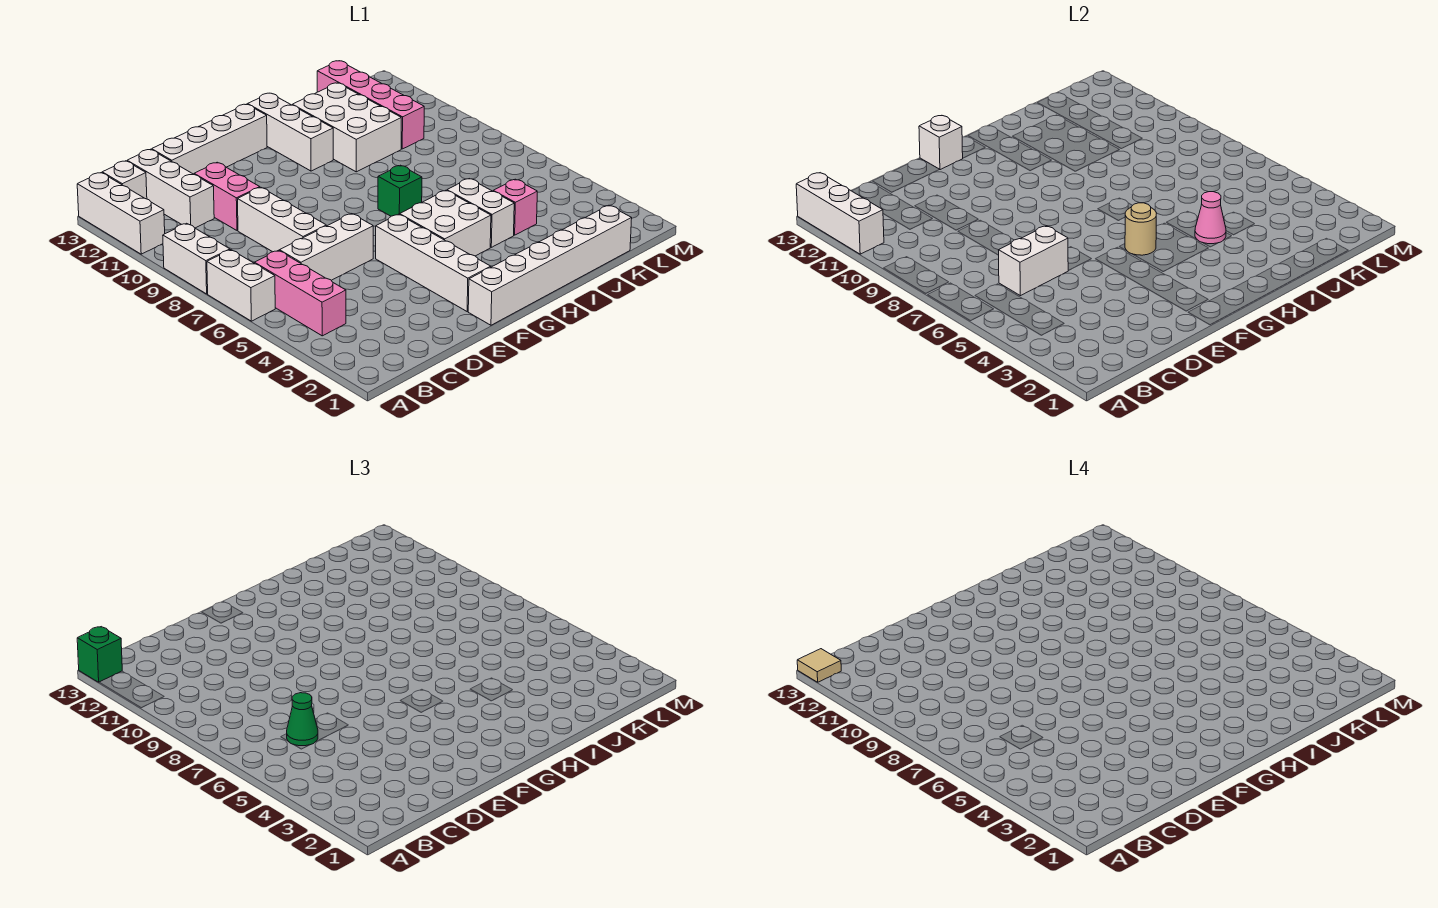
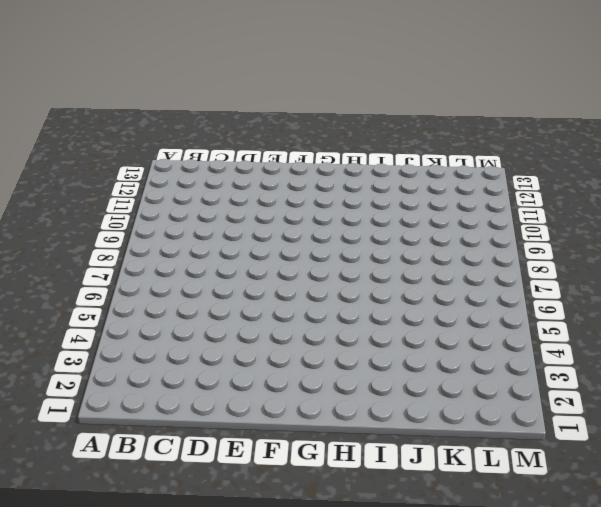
none -> white 1x2 brick [207,250,275,321]
none -> white 1x2 brick [163,223,230,294]
none -> white 1x3 brick [77,173,165,254]

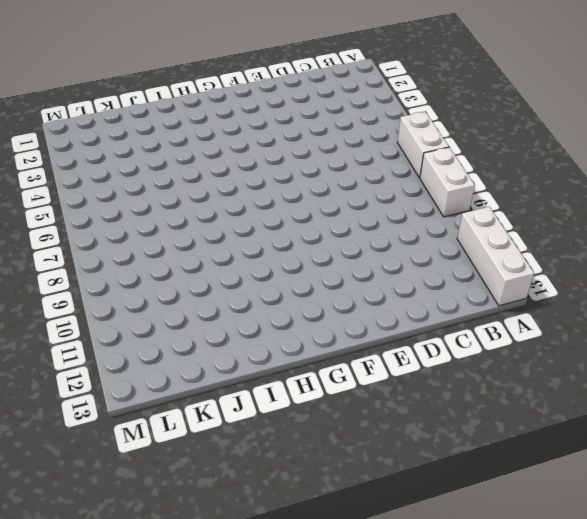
none -> pink 1x3 brick [255,250,346,336]
none -> white 1x1 brick [102,161,147,199]
none -> white 1x3 brick [280,214,373,280]

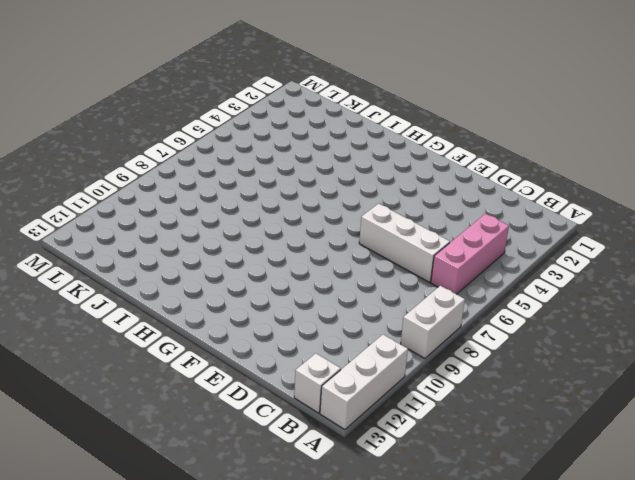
none -> white 1x2 brick [207,250,275,321]
none -> white 1x3 brick [127,149,214,228]
none -> white 1x3 brick [238,187,326,252]

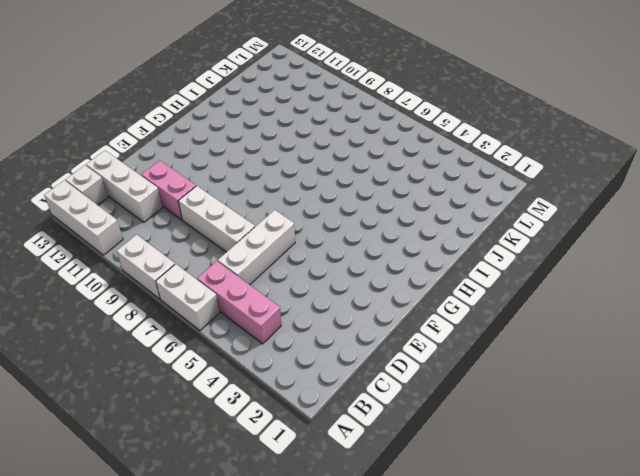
none -> white 1x4 brick [152,104,267,174]
none -> white 1x6 brick [468,205,632,325]
none -> white 1x4 brick [376,214,491,311]

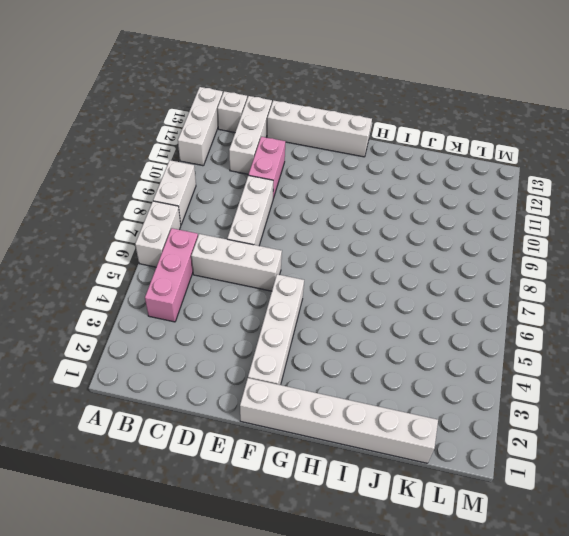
none -> white 2x2 brick [399,190,491,256]
none -> green 1x1 brick [378,165,422,216]
none -> white 1x3 brick [248,93,333,171]

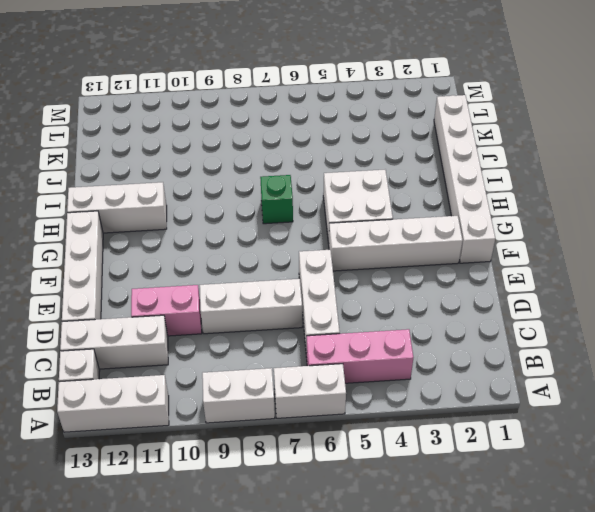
none -> white 1x2 brick [447,179,514,247]
none -> white 2x3 brick [293,83,401,172]
none -> pink 1x1 brick [493,179,537,235]

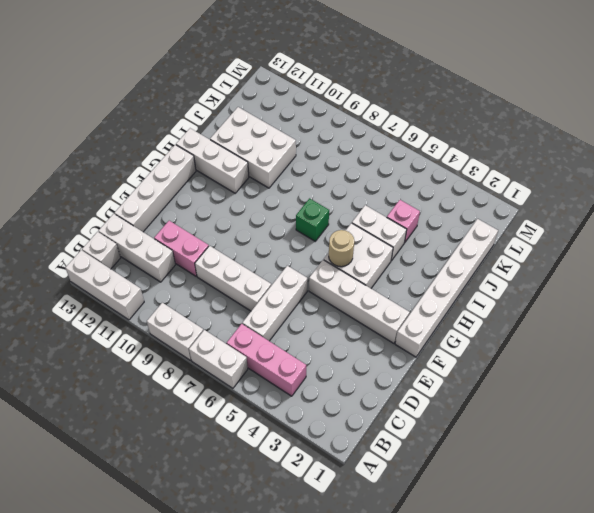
none -> pink 1x4 brick [317,61,424,149]
none -> white 1x3 brick [796,173,884,254]
none -> white 1x2 brick [999,226,1069,296]

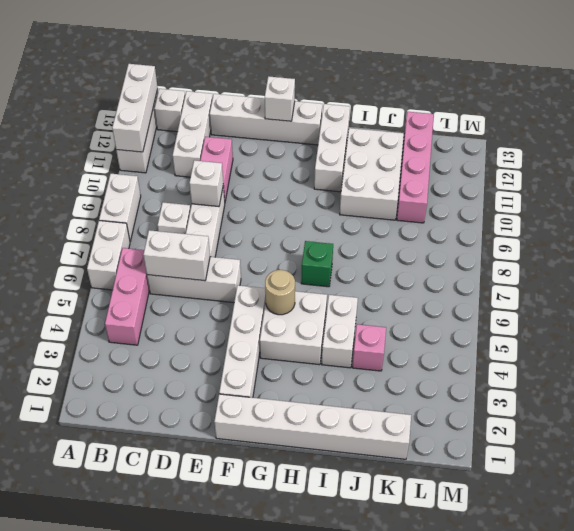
white 1x1 brick [158,202,190,234] -> none
white 1x1 brick [189,160,223,207] -> none
none -> pink 1x1 cone [1195,192,1226,244]
none -> green 1x1 brick [77,627,122,682]
none -> green 1x1 cone [287,693,318,746]

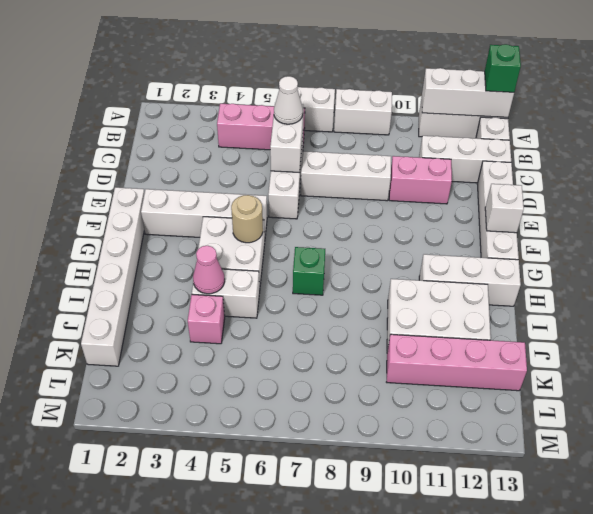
white 1x1 cone [274,76,303,124] -> green 1x1 cone [287,693,318,746]
none -> tan 1x1 tile [797,649,841,682]

